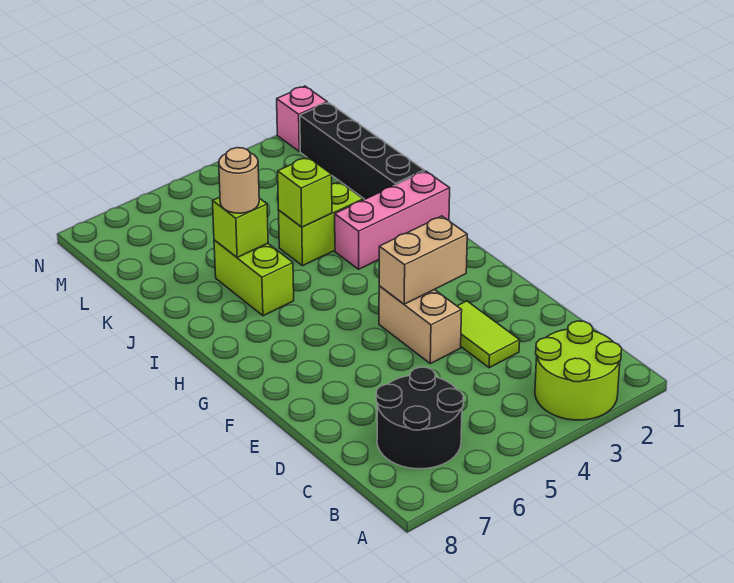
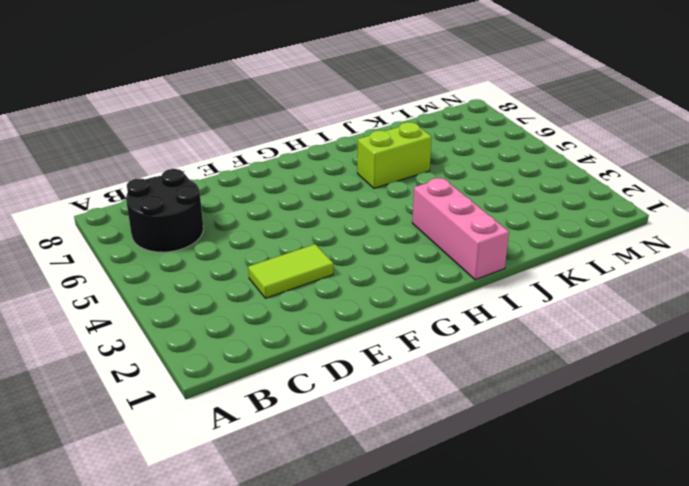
none -> lime 2x2 round brick [535,321,622,420]
none -> tan 1x2 brick [379,286,462,364]
none -> black 1x4 brick [300,103,424,199]

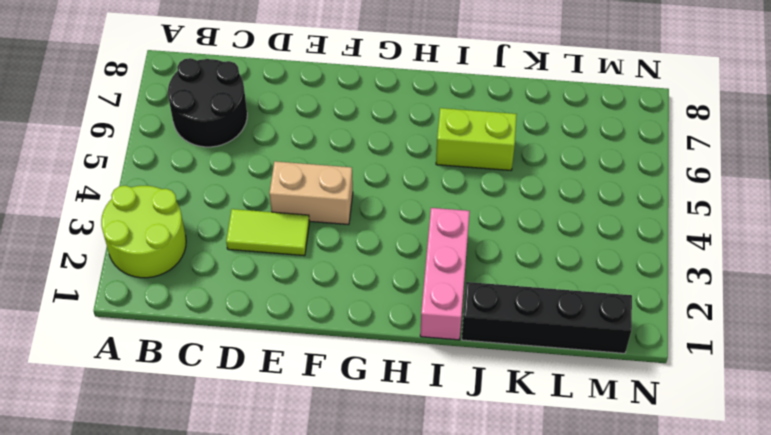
none -> lime 1x2 brick [278,182,363,266]
none -> pink 1x1 brick [277,86,327,151]
none -> tan 1x2 brick [379,216,467,304]

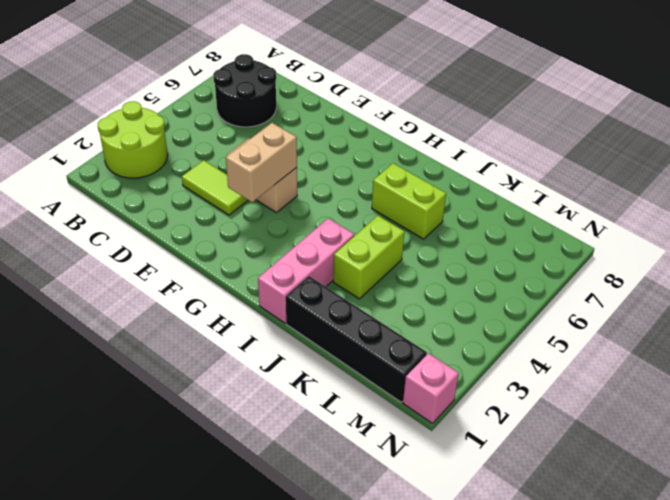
none -> lime 1x1 brick [278,157,332,227]
none -> lime 1x1 brick [213,197,268,257]
none -> tan 1x1 round brick [219,148,259,213]

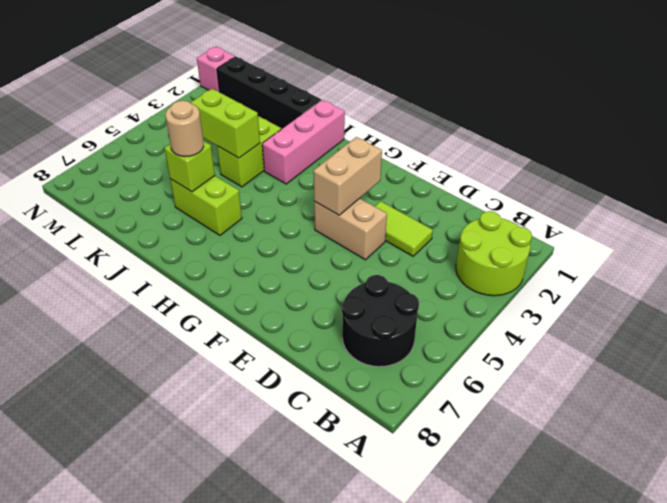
lime 1x2 brick [190,89,260,158] -> lime 1x1 brick [278,157,332,227]

